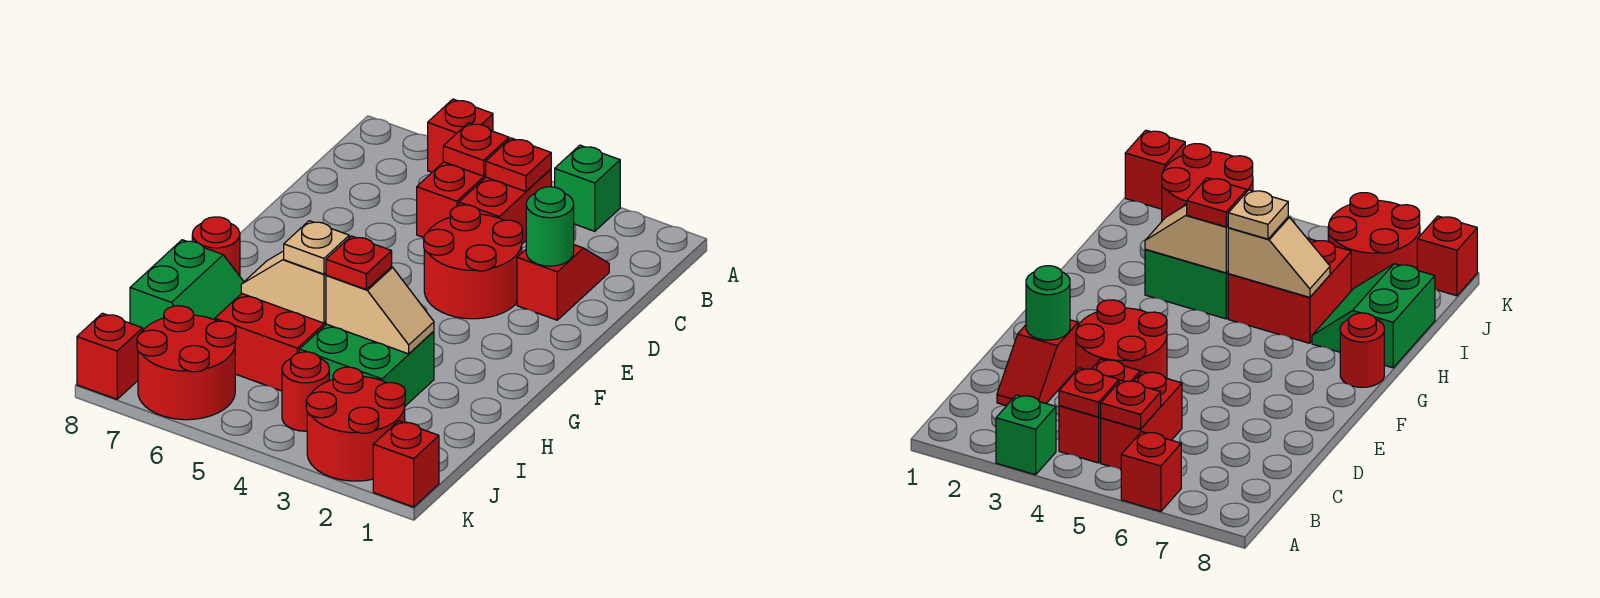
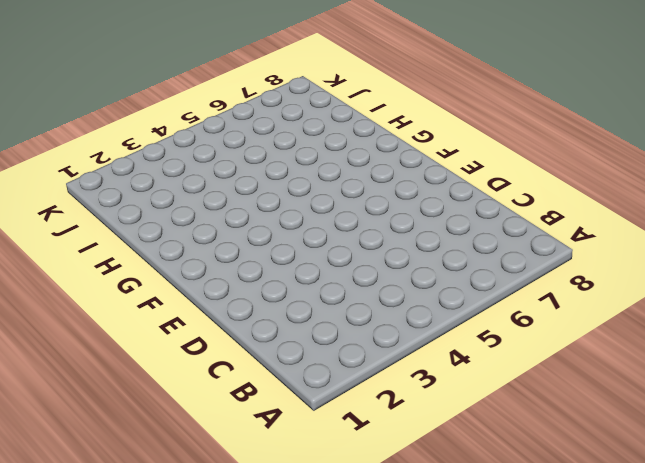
none -> green 1x1 brick [555,145,620,231]
none -> red 1x1 brick [428,99,493,172]
none -> red 1x2 brick [459,169,551,244]

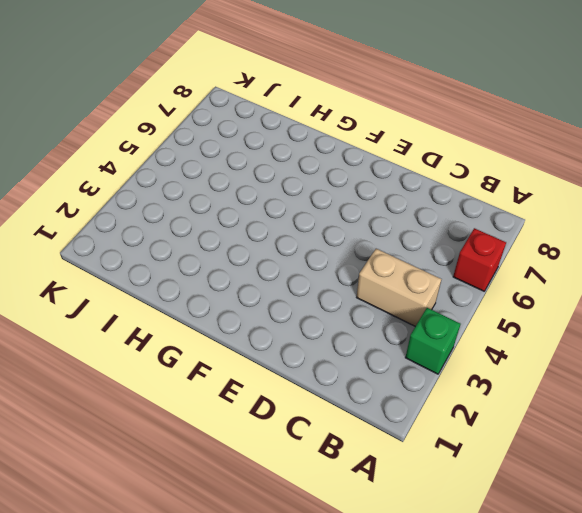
tan 1x2 brick [357,249,441,326] -> red 1x2 brick [459,169,551,244]
none -> red 1x2 brick [417,162,486,238]
none -> red 1x2 slope [517,245,609,320]
none -> red 2x2 round brick [424,205,523,319]

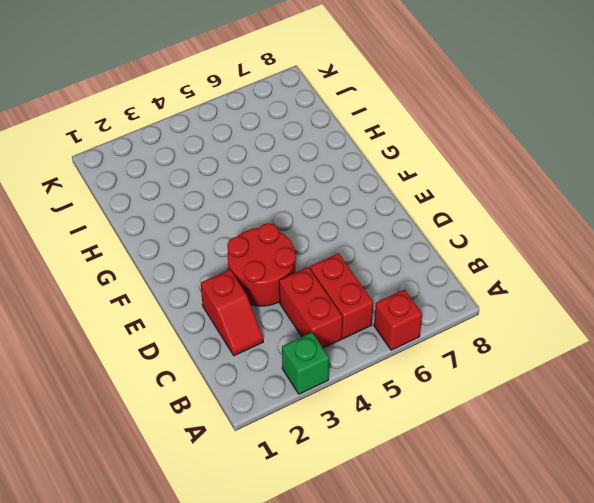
none -> red 1x1 round brick [192,217,240,276]
none -> green 2x2 brick [299,324,434,406]
none -> red 2x2 brick [215,294,326,391]

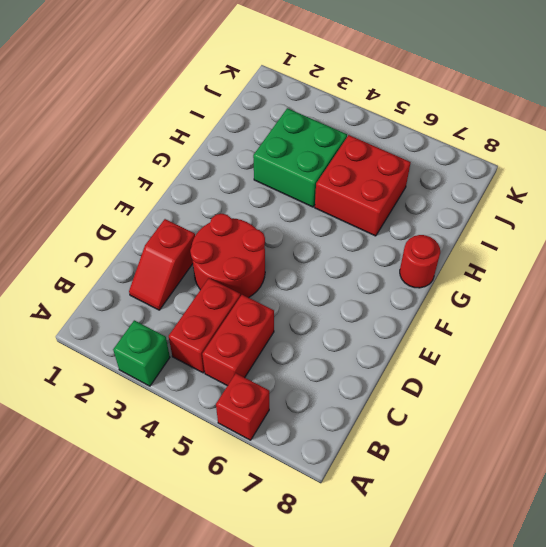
none -> green 2x2 slope [130,240,244,330]
none -> red 2x2 round brick [306,367,405,481]
none -> red 1x1 round brick [282,352,329,431]

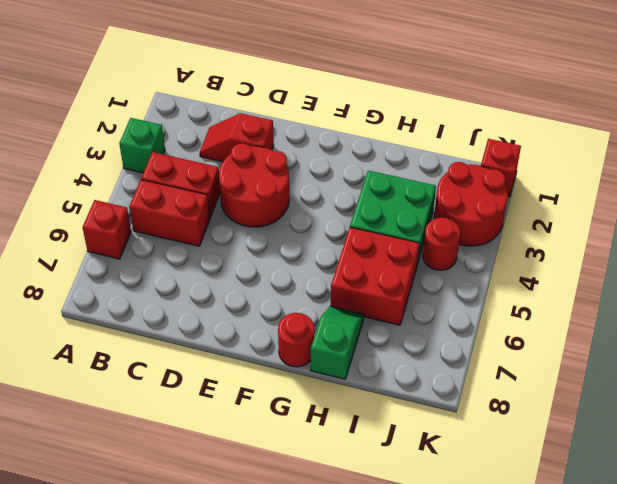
green 1x2 slope [311,306,364,379] -> green 2x2 slope [130,240,244,330]
none -> red 2x2 round brick [137,306,236,420]
none -> red 1x1 brick [77,313,143,399]
none -> red 1x1 plate [486,138,551,192]

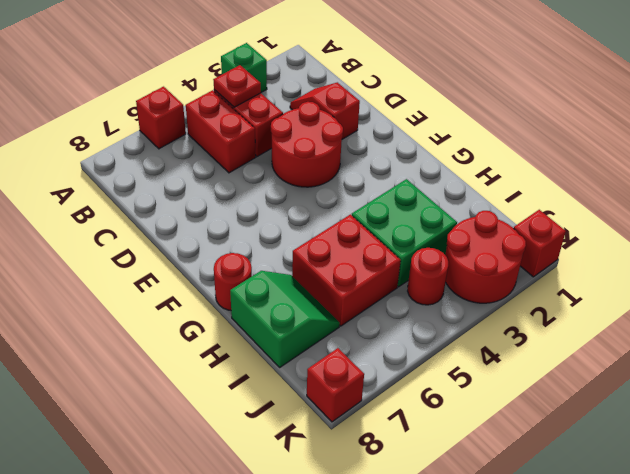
none -> red 2x2 round brick [137,306,236,420]
none -> red 1x1 plate [443,123,509,176]
none -> green 1x1 round brick [526,187,574,266]

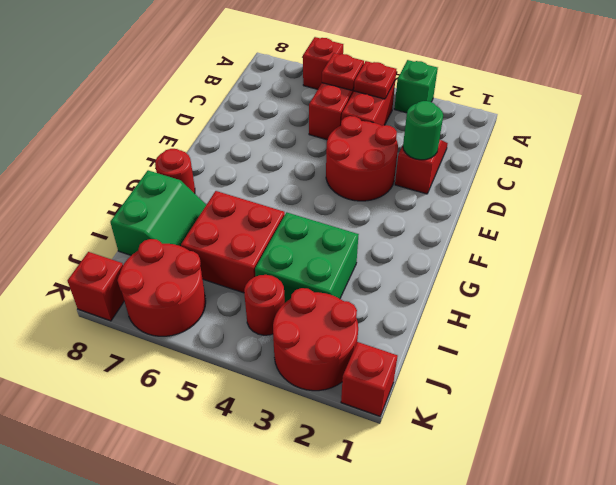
none -> tan 1x2 slope [326,267,434,354]
none -> tan 1x2 slope [241,251,326,323]
none -> red 1x1 plate [326,236,392,289]

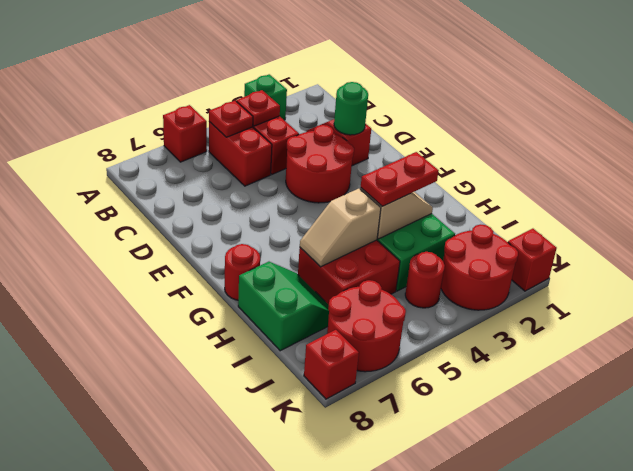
red 1x2 plate [361,152,439,206] -> red 1x1 plate [326,236,392,289]
none -> tan 1x1 plate [284,221,349,274]

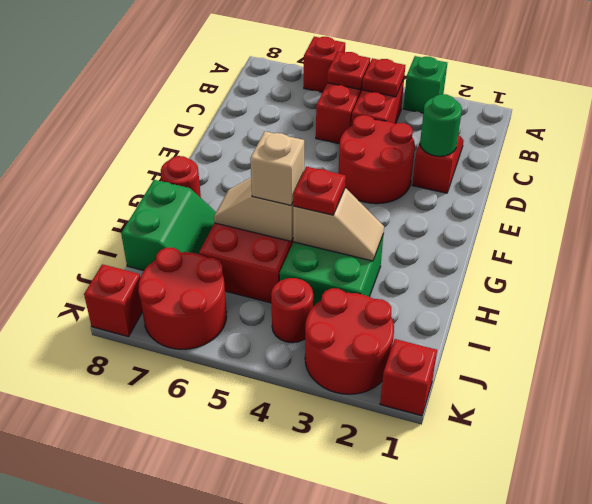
tan 1x1 brick [250,131,304,205] -> tan 1x1 plate [284,221,349,274]

